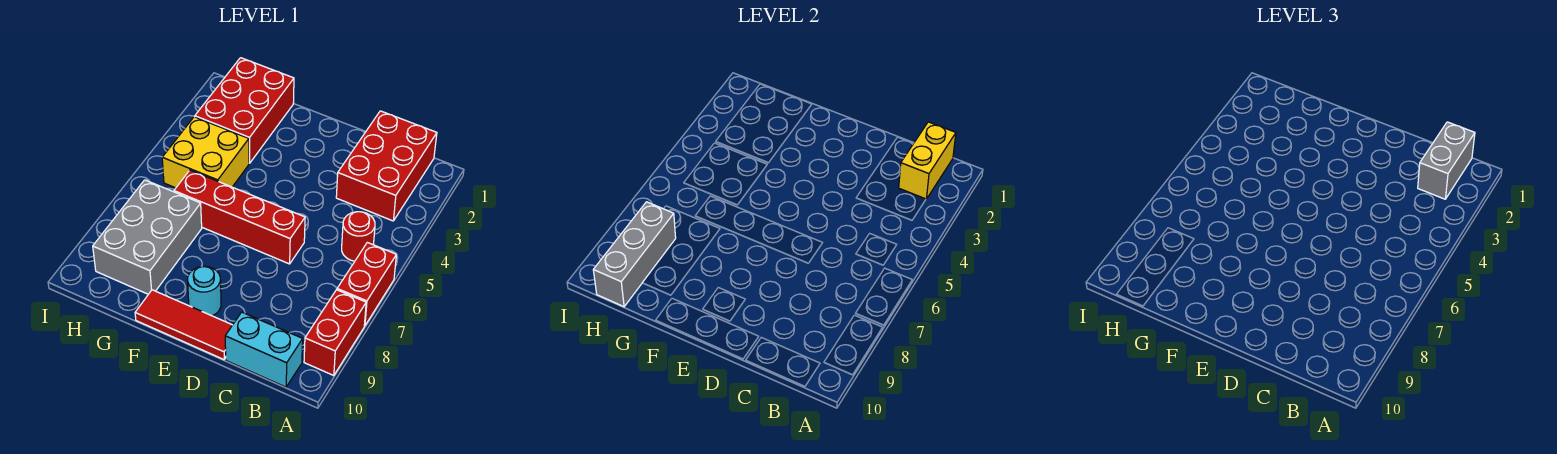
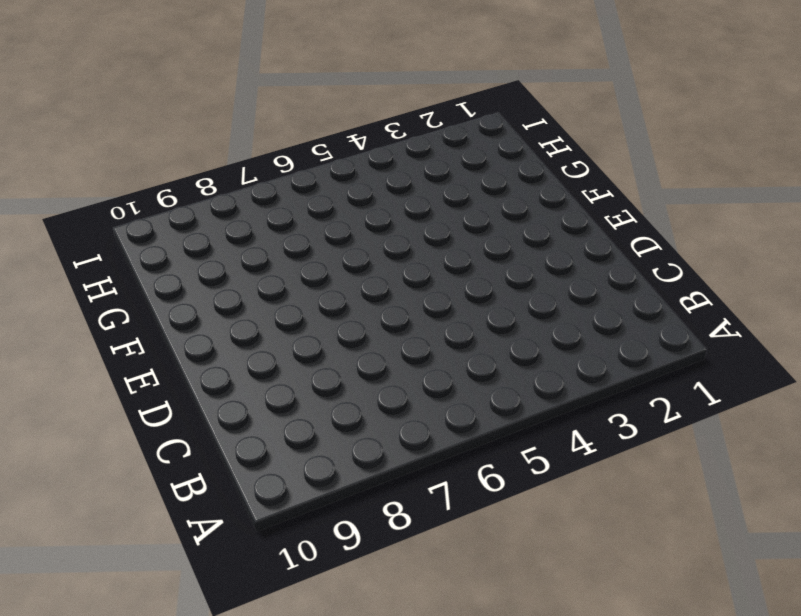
none -> red 1x2 brick [337,242,396,326]
none -> red 1x2 brick [304,290,366,376]
none -> red 2x3 brick [336,111,437,221]

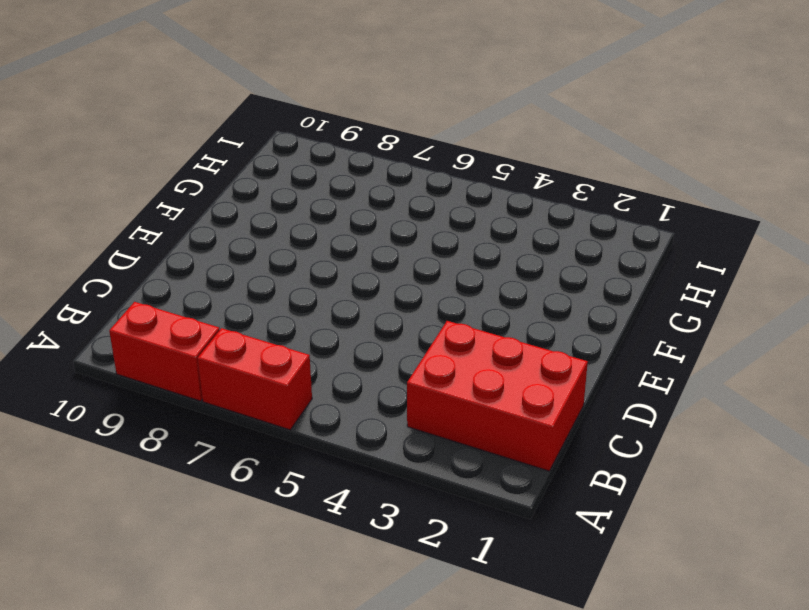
none -> red 1x1 round brick [342,212,375,261]
none -> cyan 1x2 brick [225,312,303,387]
none -> red 1x4 brick [174,170,305,264]

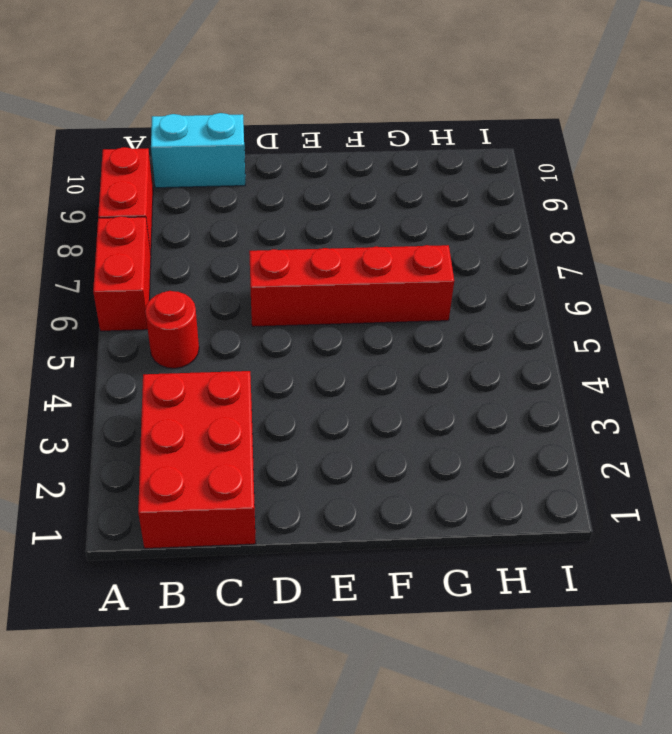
none -> red 1x3 tile [135,290,232,360]
none -> cyan 1x1 round brick [188,266,221,316]
none -> red 2x3 brick [195,58,294,163]

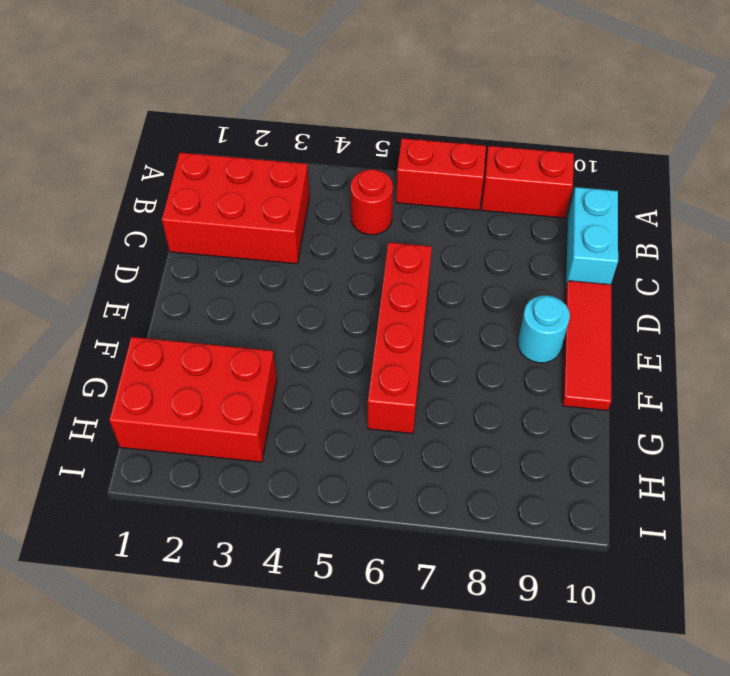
none -> yellow 2x2 brick [162,117,249,188]
none -> grey 2x3 brick [93,180,202,294]
none -> yellow 1x2 brick [899,122,956,199]

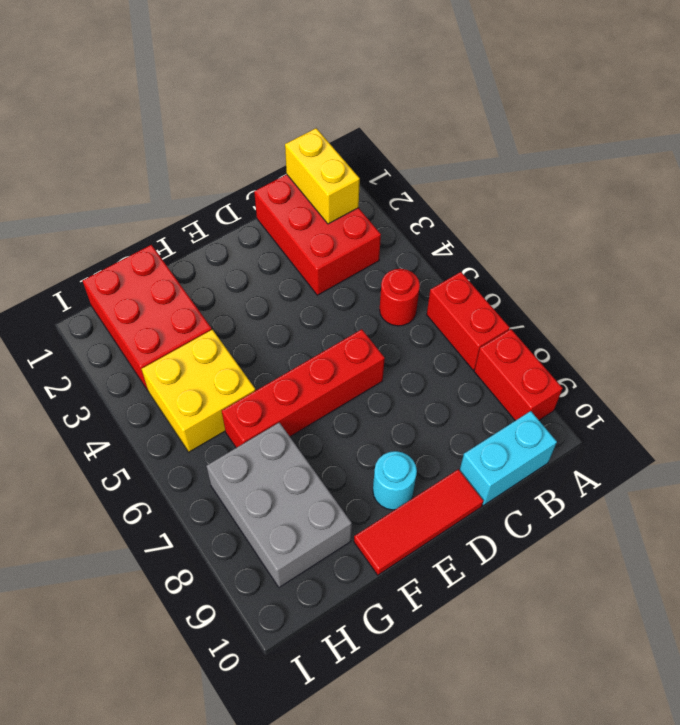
none -> grey 1x3 brick [593,202,676,307]
none -> grey 1x2 brick [1418,122,1475,199]

